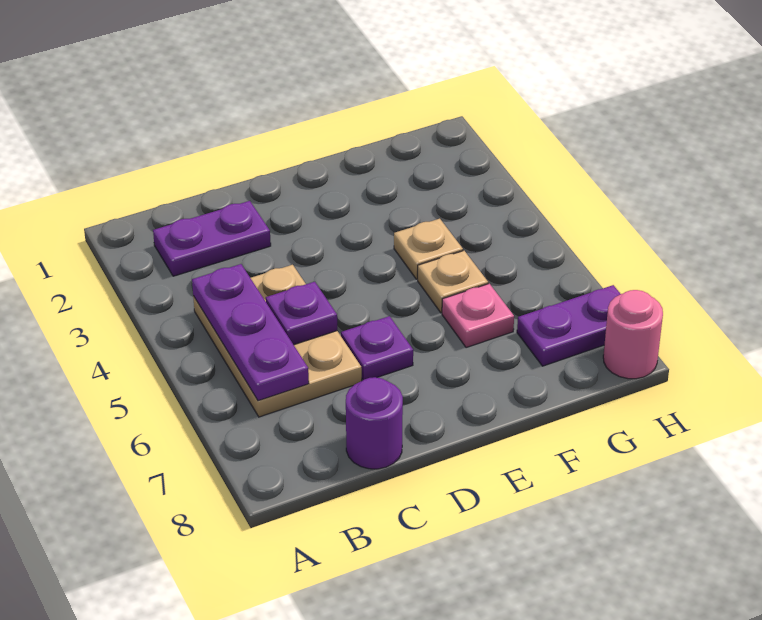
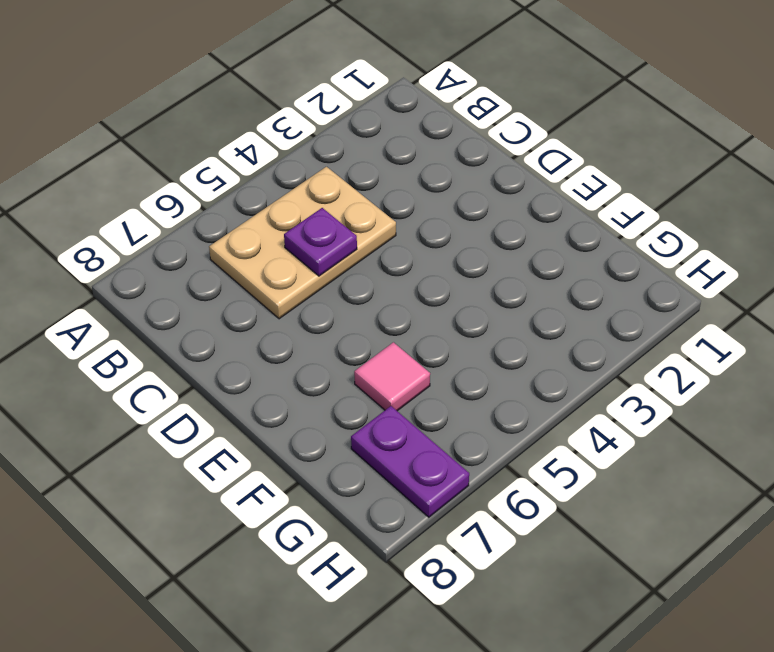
pink 1x1 tile [354,342,430,411] -> pink 1x1 plate [442,284,514,348]
none -> purple 1x2 plate [153,201,271,276]
none -> purple 1x1 round brick [346,377,403,469]

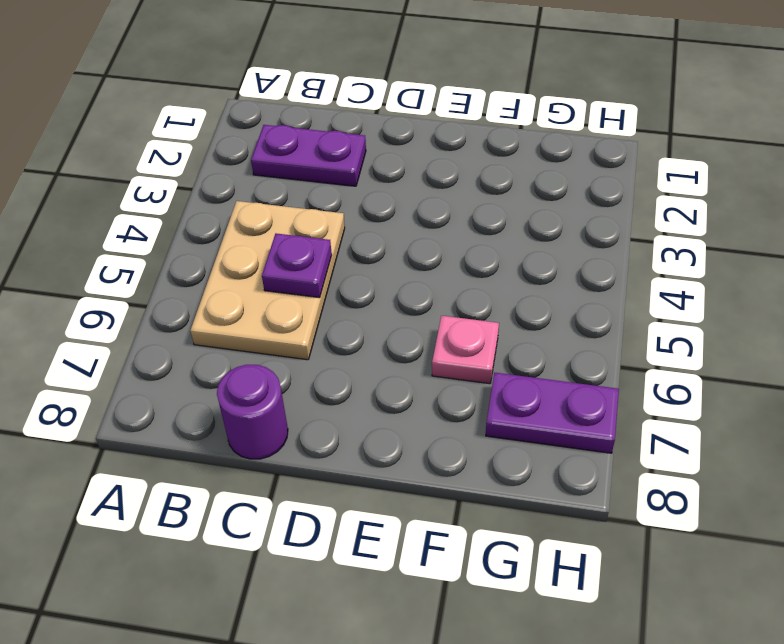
none -> purple 1x1 plate [341,316,413,380]
none -> tan 1x1 plate [394,219,463,279]

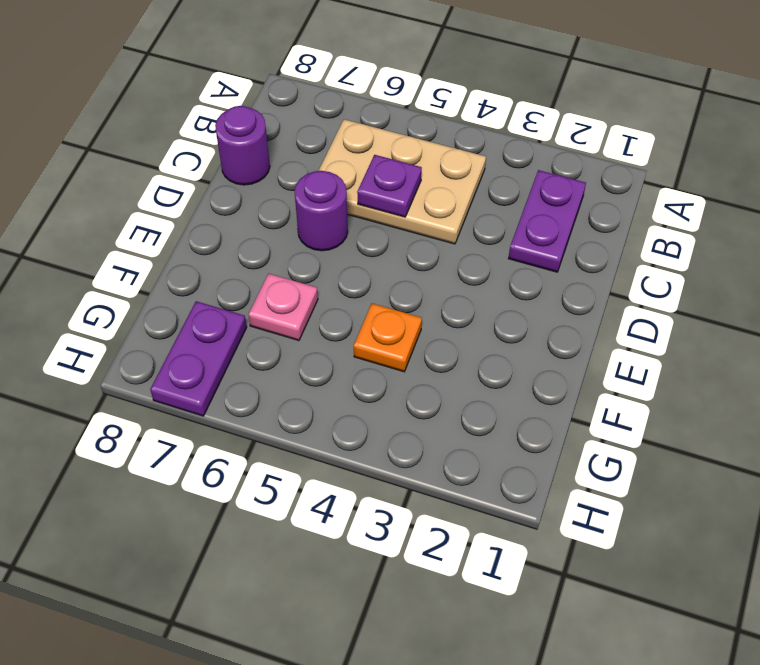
purple 1x1 round brick [294,171,348,251] -> purple 1x1 plate [341,316,413,380]
orange 1x1 plate [354,303,422,372] -> tan 1x1 plate [394,219,463,279]
none -> tan 1x1 plate [418,251,488,313]
none -> pink 1x1 round brick [603,290,663,379]

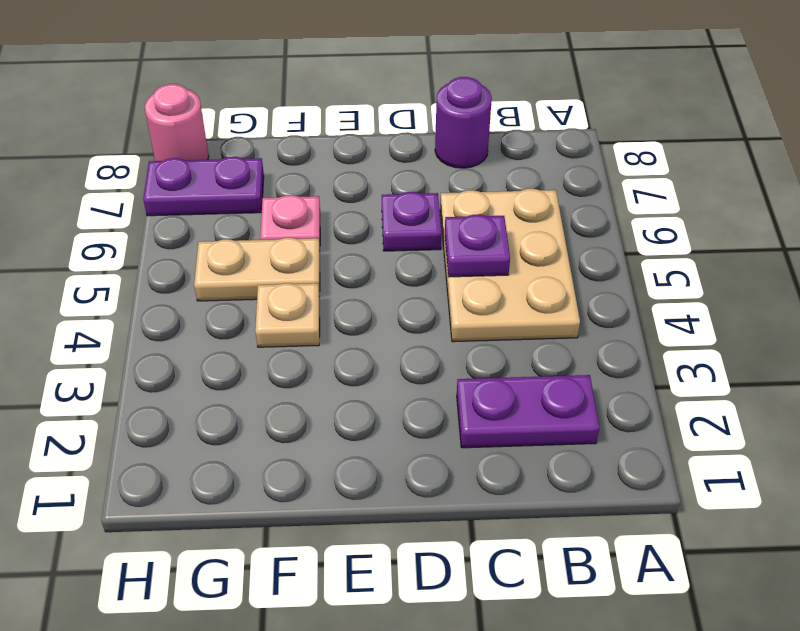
tan 1x2 plate [194,238,320,301] -> tan 1x1 plate [418,251,488,313]
none -> purple 1x3 plate [192,264,309,401]

